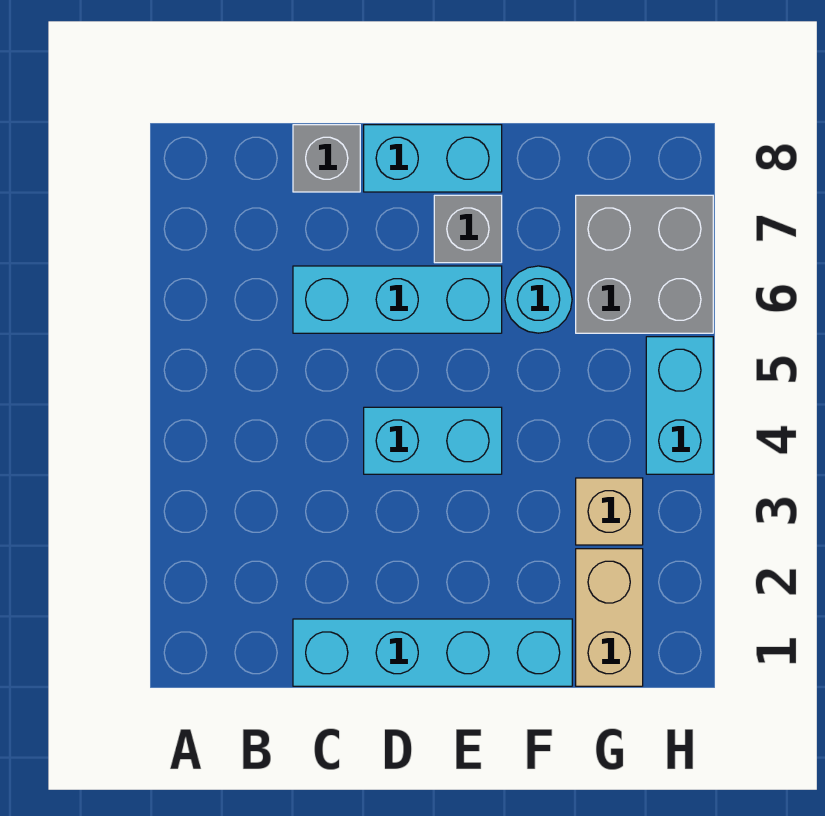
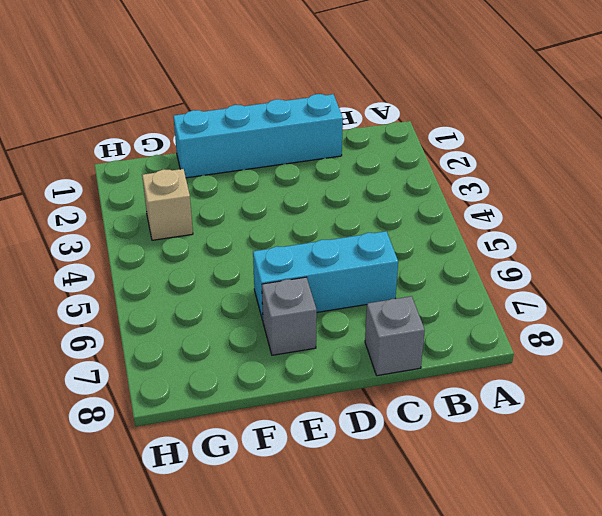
none -> cyan 1x2 brick [364,407,502,474]
none -> cyan 1x2 brick [364,125,502,192]

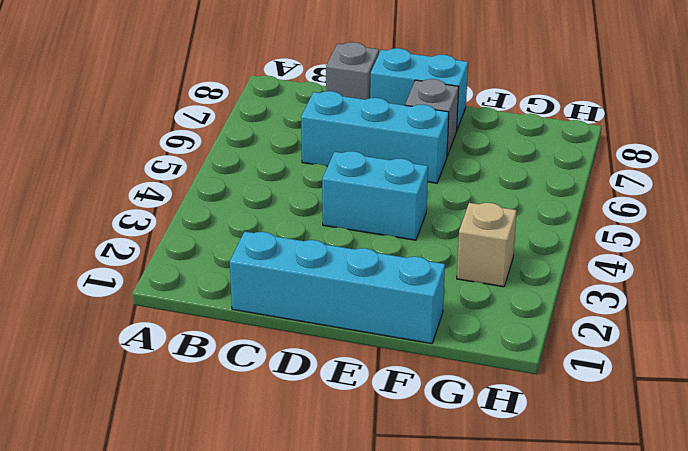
none -> cyan 1x1 round brick [505,266,572,333]
none -> tan 1x2 brick [576,549,643,686]

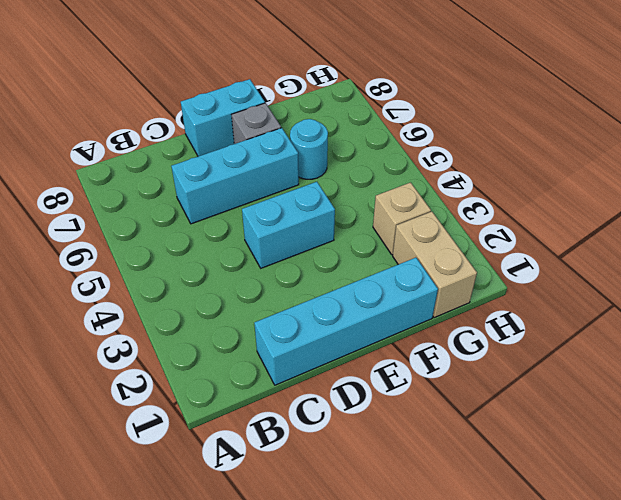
none -> grey 1x1 brick [293,125,360,192]
none -> grey 2x2 brick [576,195,713,333]

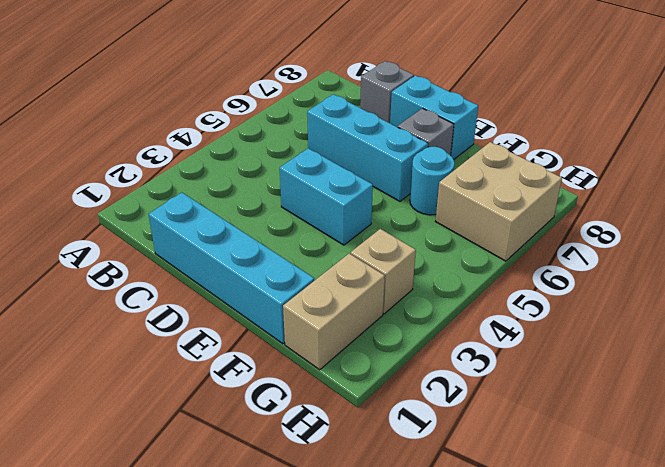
tan 2x2 brick [436,142,562,261] -> grey 2x2 brick [576,195,713,333]
none -> cyan 1x2 brick [646,337,713,474]

